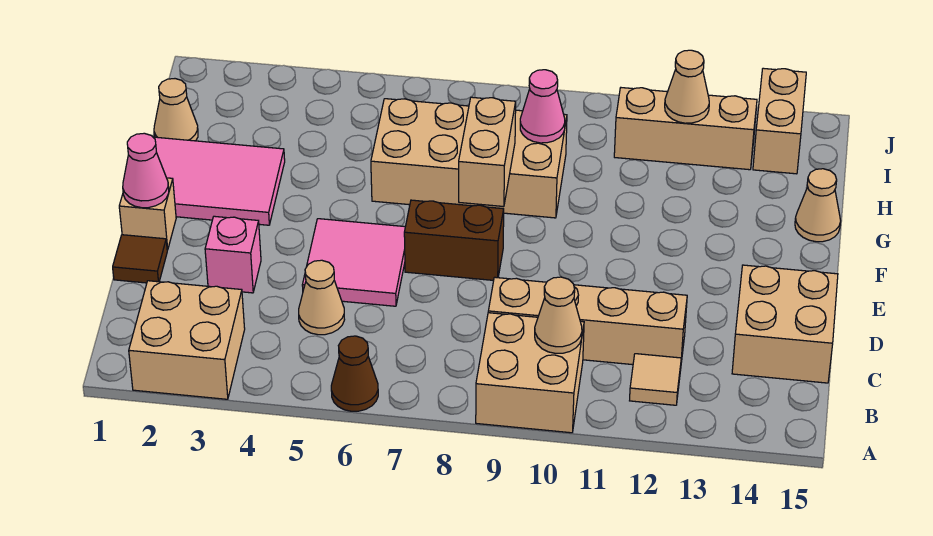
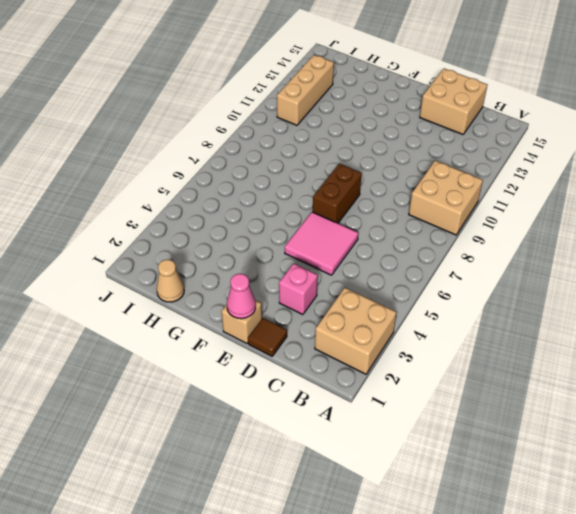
none -> brown 1x1 cone [331,336,378,411]
none -> tan 1x1 tile [630,354,681,405]
none -> tan 1x1 cone [299,260,345,335]

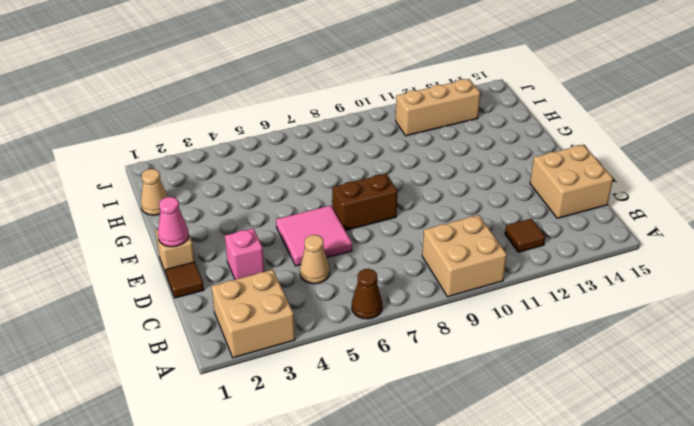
brown 1x1 tile [505,219,545,252] -> tan 1x1 tile [630,354,681,405]
none -> tan 1x4 brick [488,277,687,365]
none -> pink 2x3 tile [153,137,285,225]
none -> tan 2x4 brick [371,99,567,218]

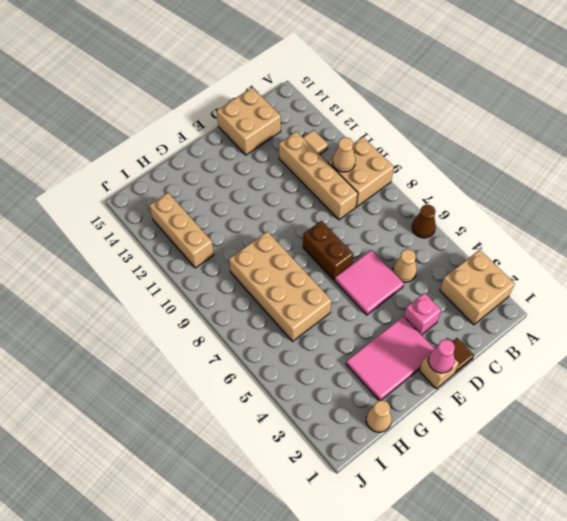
pink 2x3 tile [346,316,434,401] -> pink 2x3 tile turned to [153,137,285,225]
none -> tan 1x1 cone [795,169,841,242]
none -> tan 1x2 brick [753,68,806,174]
none -> tan 1x2 brick [459,97,516,207]

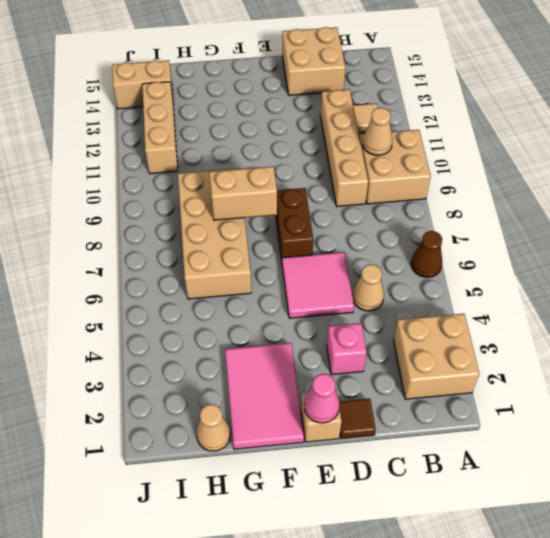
none -> tan 1x1 cone [795,169,841,242]
none -> pink 1x1 cone [520,70,565,143]
none -> tan 1x1 cone [665,50,709,123]

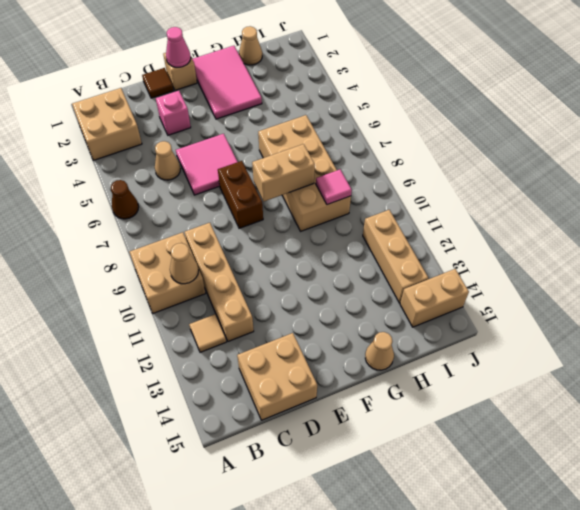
pink 1x1 tile [316,170,352,205] -> pink 1x1 cone [520,70,565,143]
none -> tan 1x1 cone [665,50,709,123]

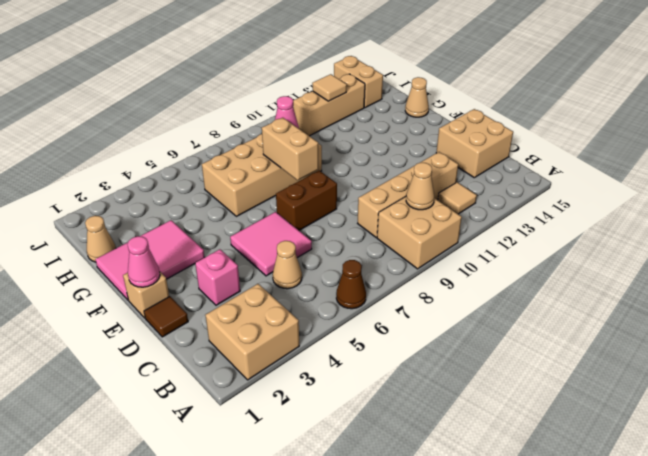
tan 1x1 tile [312,74,347,101] -> tan 1x1 cone [665,50,709,123]

